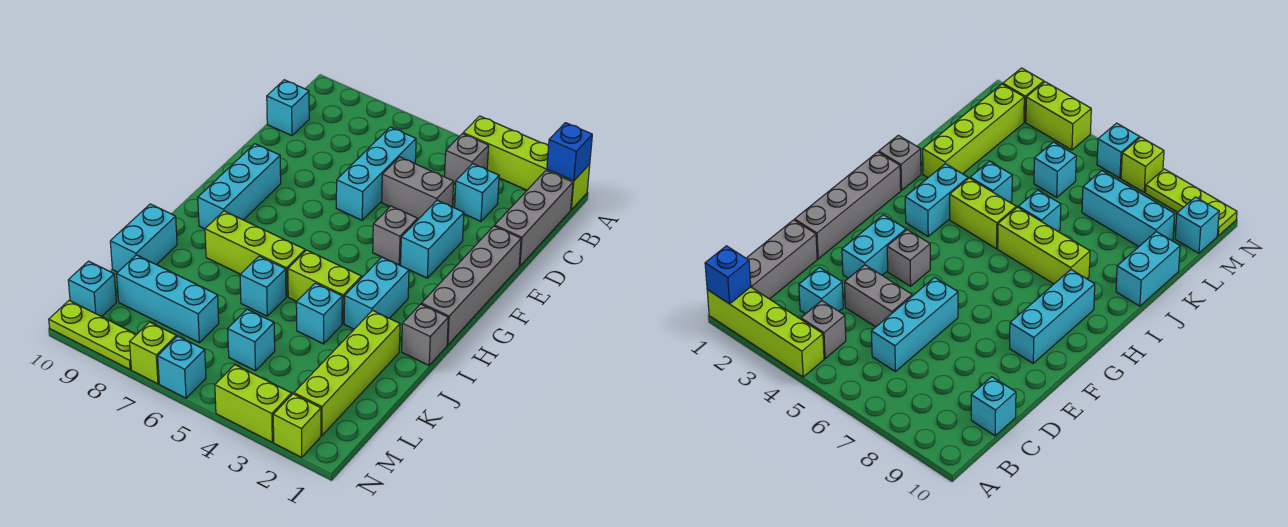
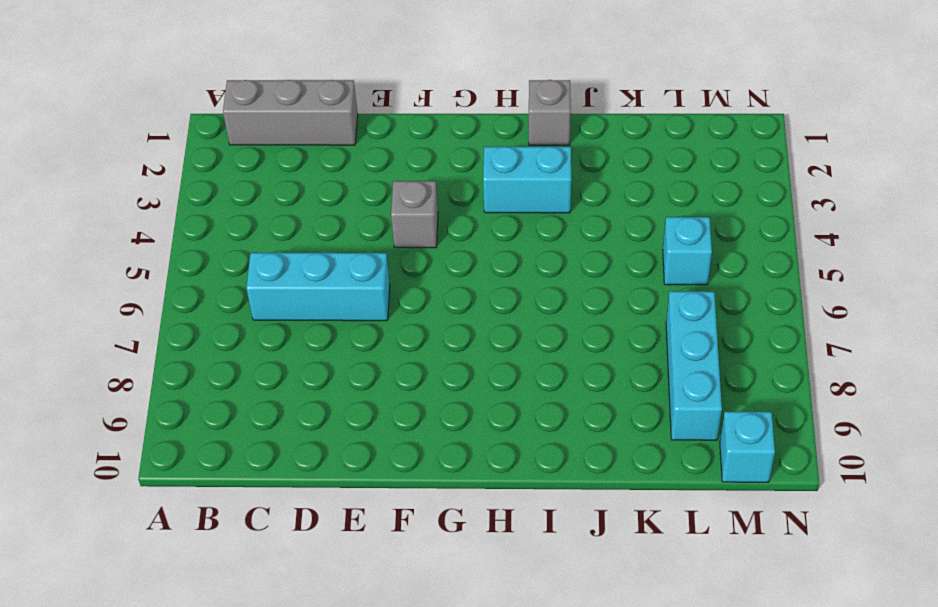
none -> lime 1x4 brick [463,116,590,210]
none -> grey 1x1 brick [445,134,489,184]
none -> cyan 1x1 brick [455,164,499,221]

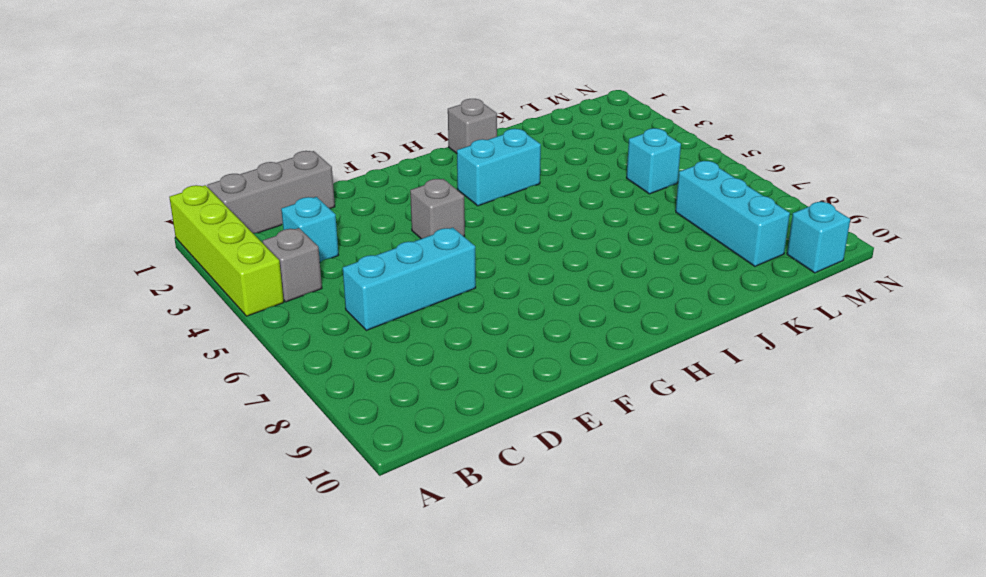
none -> cyan 1x1 brick [267,80,309,136]
none -> grey 1x2 brick [382,157,454,219]
none -> grey 1x4 brick [421,226,521,345]

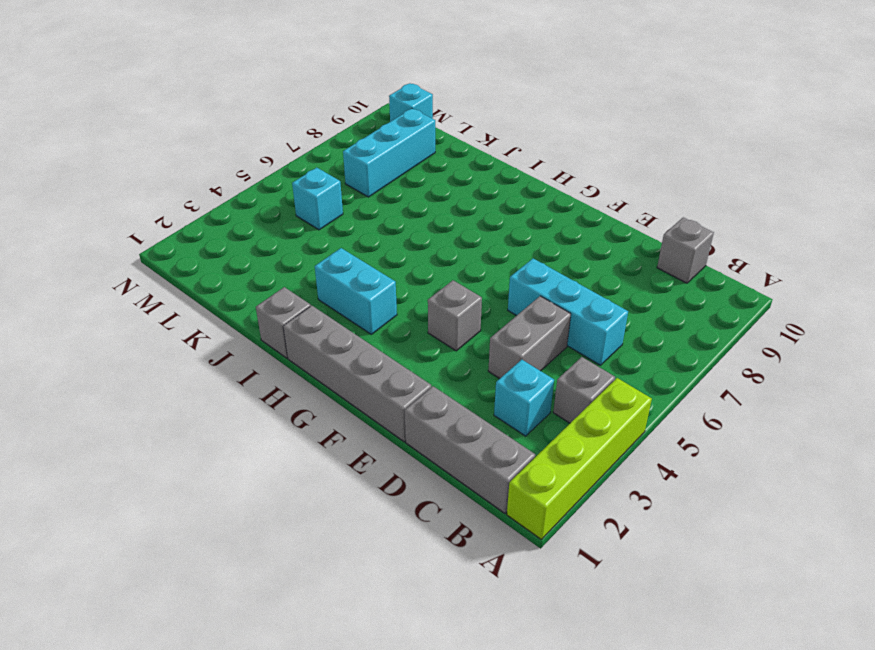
grey 1x1 brick [657,217,714,283] -> cyan 1x1 brick [267,80,309,136]
none -> cyan 1x2 brick [401,200,464,278]
none -> cyan 1x3 brick [198,144,281,229]
none -> lime 1x2 brick [288,250,362,324]

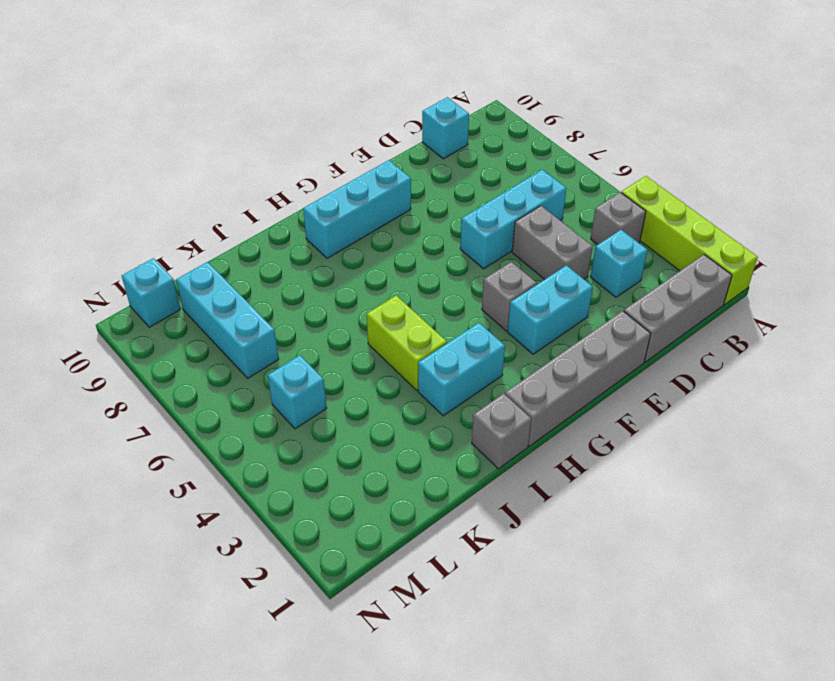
none -> lime 1x3 brick [205,211,305,297]
none -> lime 1x4 brick [294,311,400,435]
none -> cyan 1x1 brick [296,283,342,344]

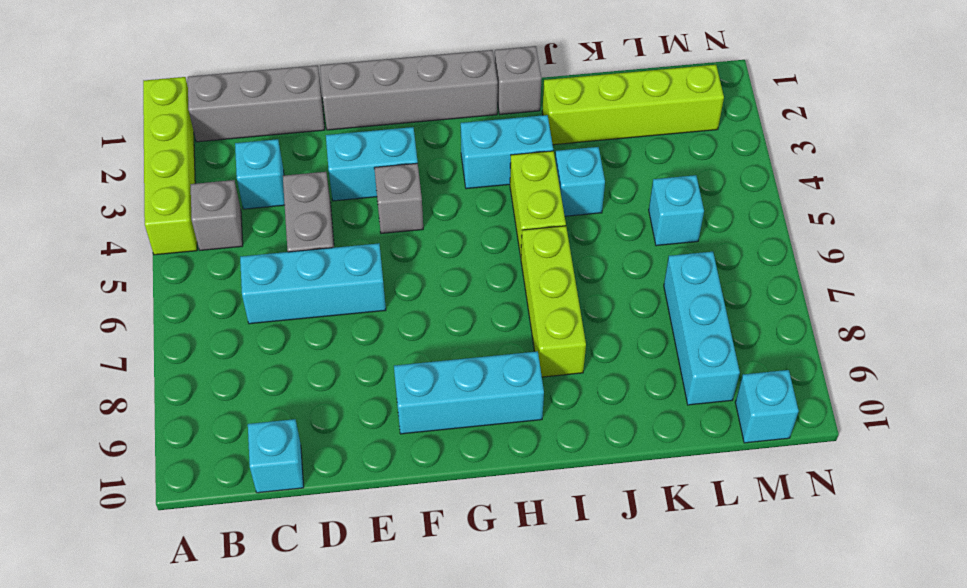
none -> cyan 1x1 brick [240,256,286,316]
none -> cyan 1x2 brick [110,204,177,272]
none -> lime 1x1 brick [273,394,321,457]

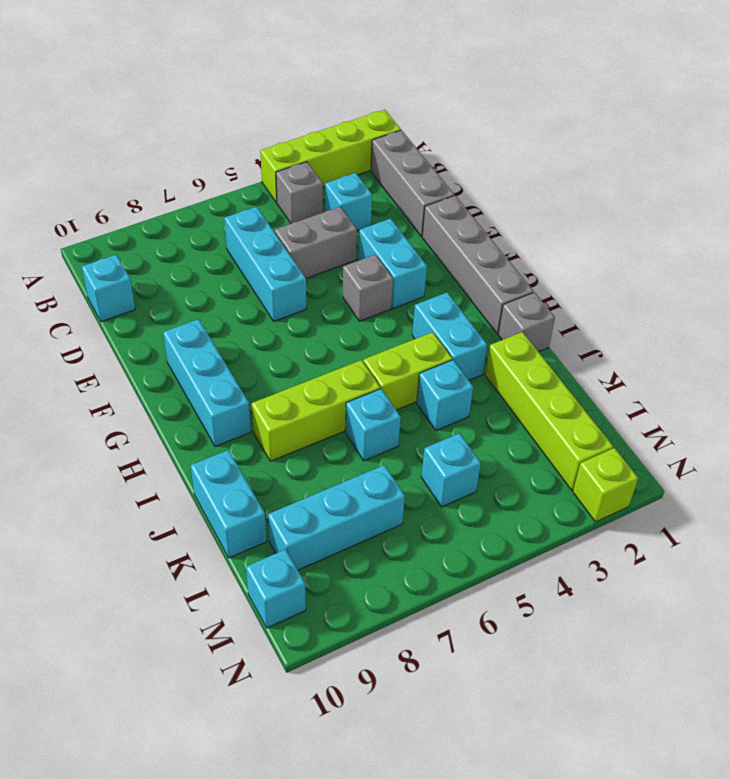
none -> lime 1x2 brick [215,365,292,442]
none -> cyan 1x1 brick [158,336,206,398]
none -> lime 1x1 brick [130,322,176,384]

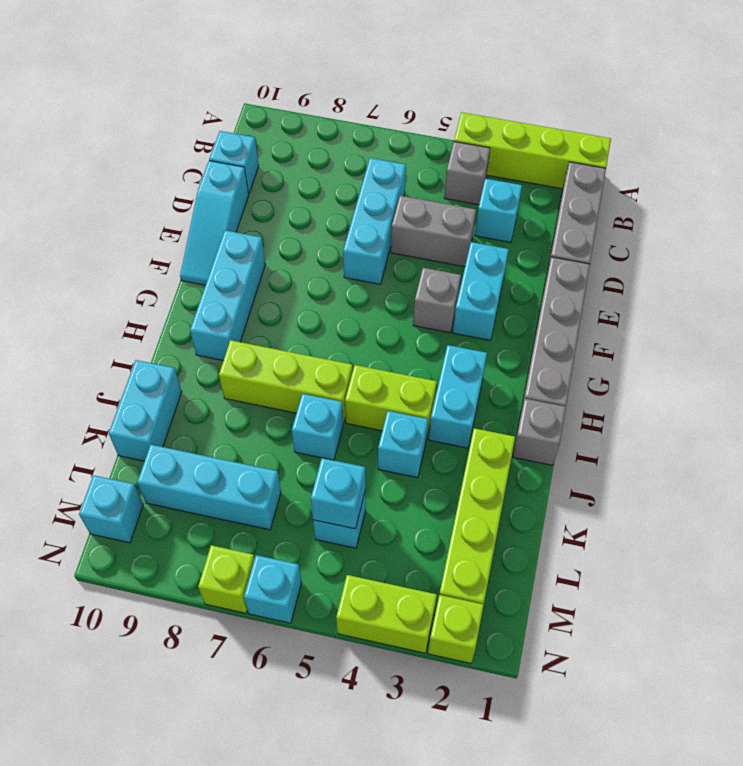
cyan 1x3 slope [180,161,249,285] -> none
cyan 1x1 brick [311,458,366,529] -> none
none -> lime 1x3 plate [49,300,137,370]
none -> blue 1x1 brick [547,123,592,181]

